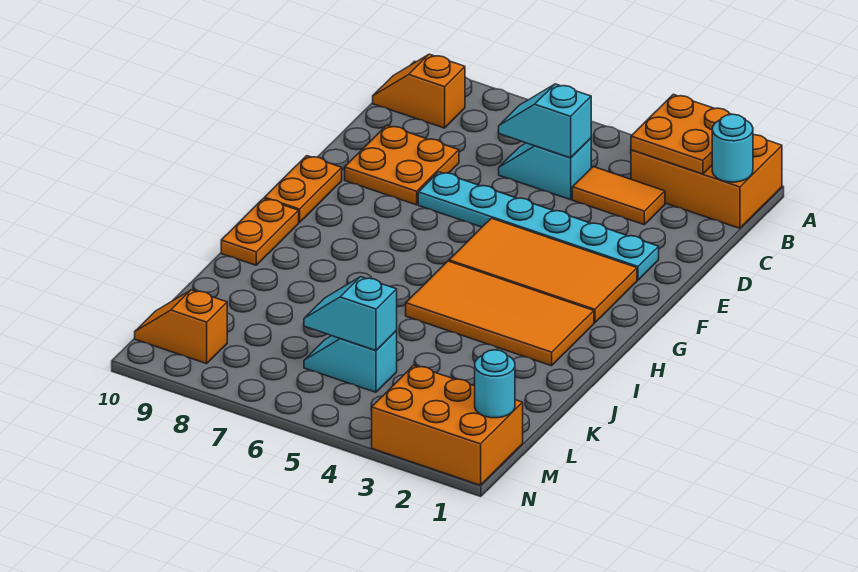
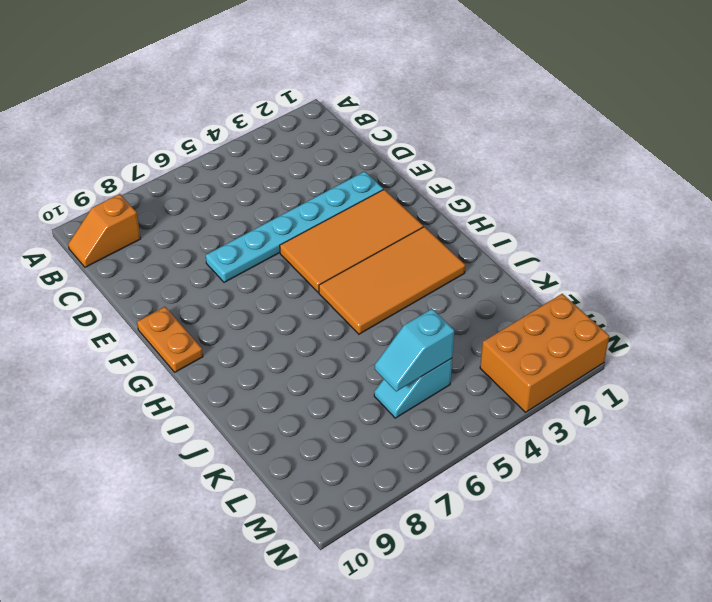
none -> orange 2x3 brick [631,135,782,228]
none -> orange 1x2 tile [572,167,665,225]
none -> cyan 1x2 slope [499,138,591,200]

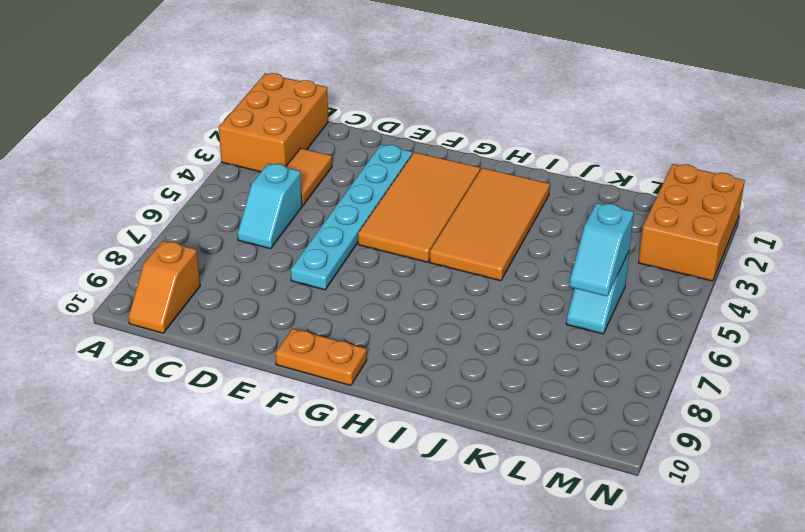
none -> orange 2x2 plate [345,125,459,205]
none -> orange 1x2 plate [221,198,299,265]
none -> orange 1x2 slope [135,290,227,364]

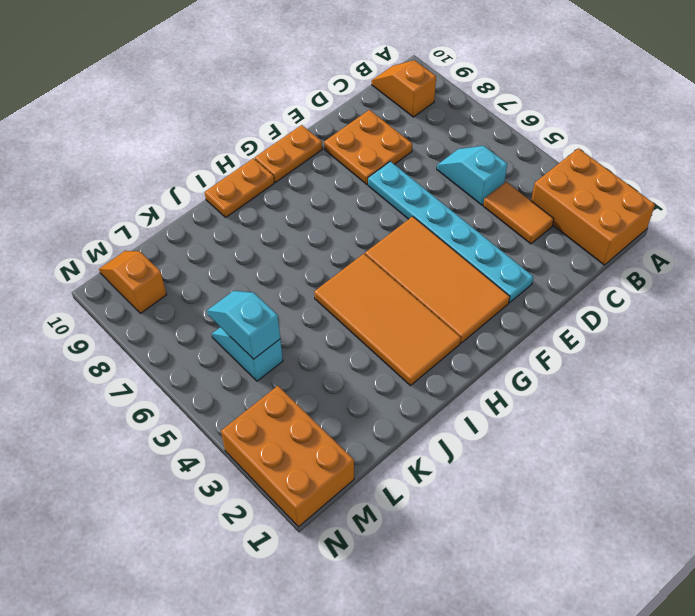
none -> orange 2x2 plate [631,94,731,174]
none -> cyan 1x1 round brick [712,114,753,182]
none -> cyan 1x2 slope [498,84,591,158]

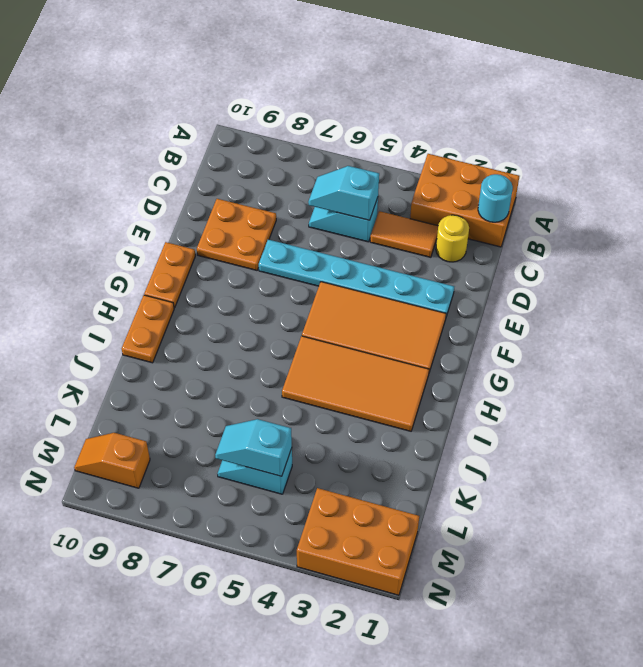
yellow 1x1 round brick [436,215,469,262] -> none
none -> orange 1x2 slope [373,54,465,128]
none -> orange 2x2 plate [631,94,731,174]
none -> cyan 1x1 round brick [475,350,515,418]

